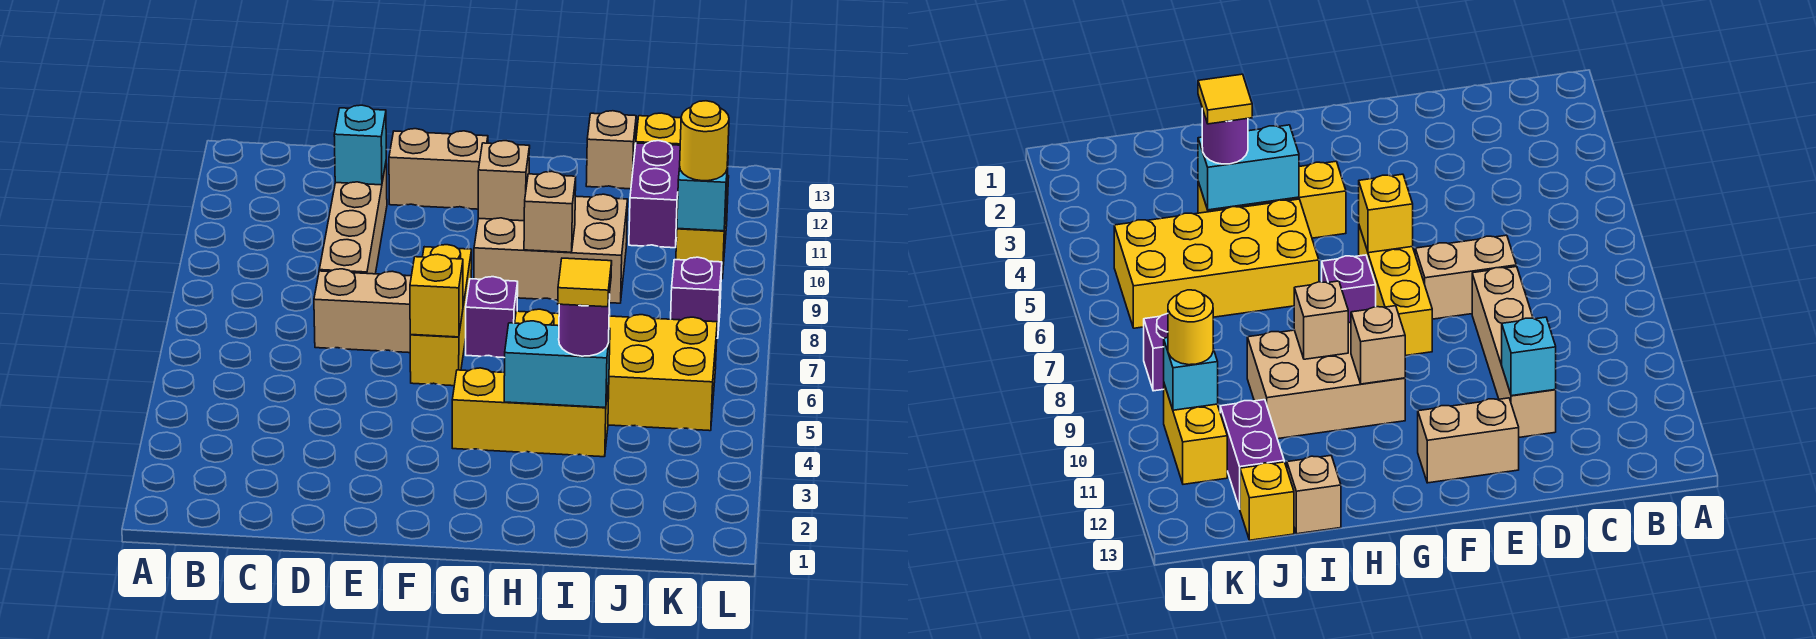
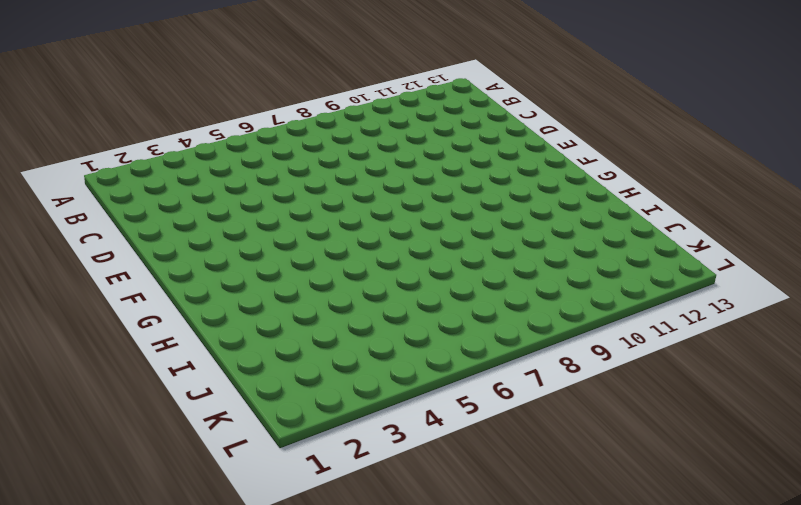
none -> tan 1x2 brick [314,269,411,353]
none -> tan 1x4 brick [319,164,387,274]
none -> tan 1x2 brick [389,129,488,209]

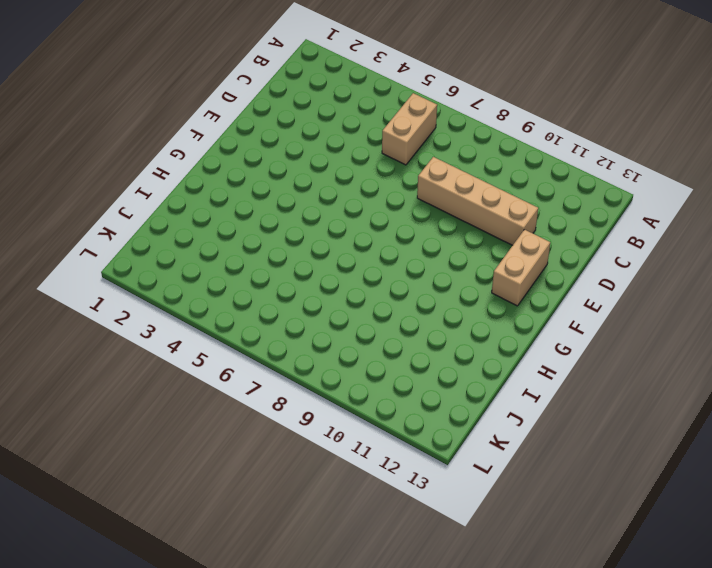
tan 1x2 brick [382,93,437,165] -> tan 1x2 brick moved to [314,269,411,353]
none -> yellow 1x3 brick [410,245,472,386]
none -> yellow 1x3 brick [452,368,609,457]
none -> purple 1x1 brick [466,277,518,358]

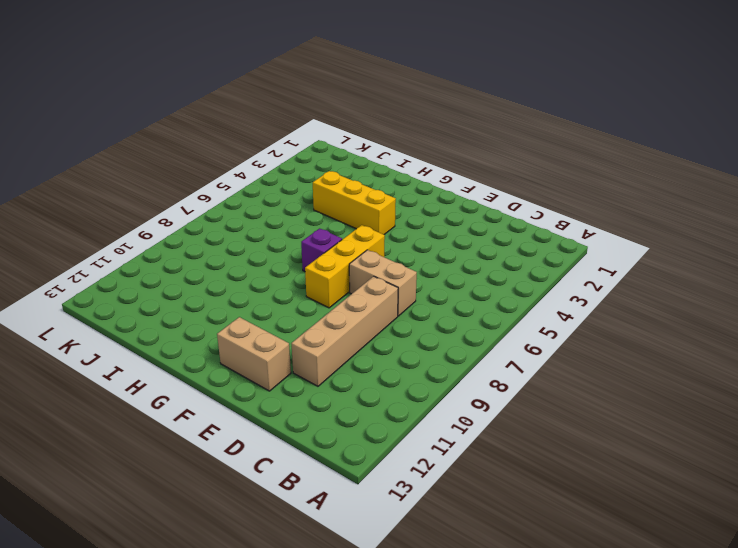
none -> tan 2x3 brick [474,194,628,303]
none -> yellow 2x4 brick [515,309,717,431]
none -> tan 1x1 brick [586,111,636,189]

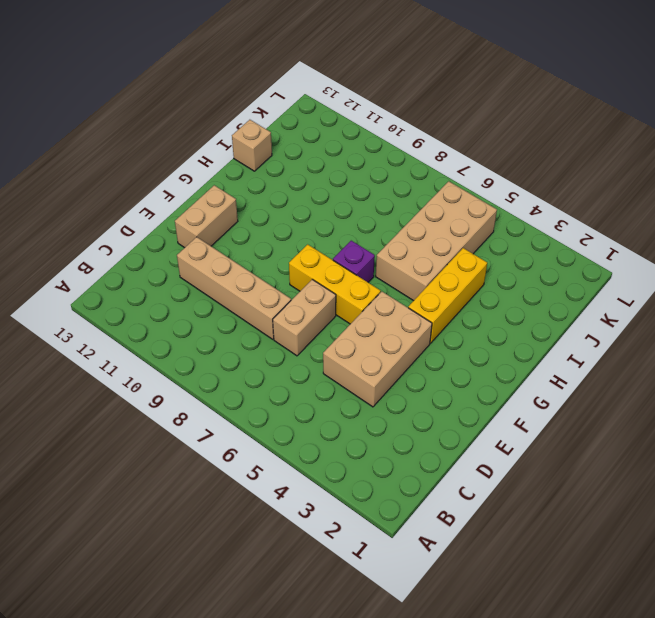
tan 2x3 brick [323,292,432,407] -> tan 2x3 brick moved to [474,194,628,303]
tan 2x4 brick [376,181,497,301] -> yellow 2x4 brick [515,309,717,431]
none -> purple 1x2 brick [629,141,680,248]
none -> yellow 1x1 brick [636,113,681,145]
none -> purple 1x1 brick [671,257,722,338]

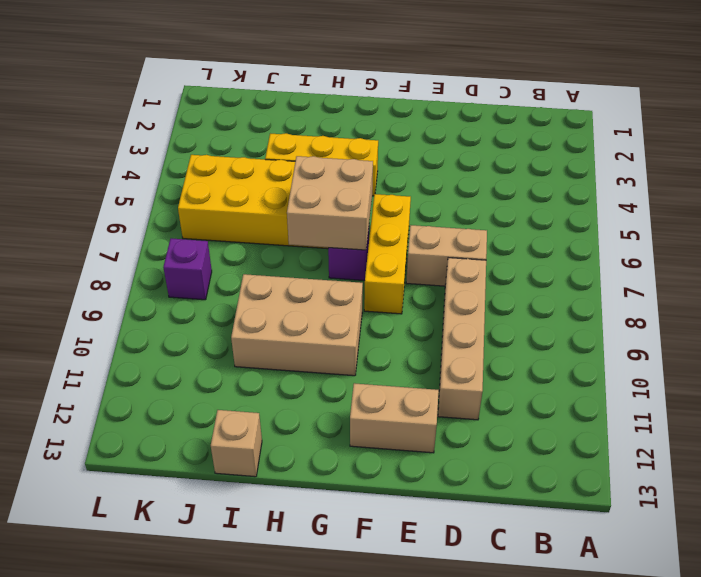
tan 2x2 brick [287,156,373,250] -> none
none -> purple 1x2 brick [629,141,680,248]
none -> yellow 1x1 brick [636,113,681,145]
none -> yellow 1x2 brick [676,176,729,279]

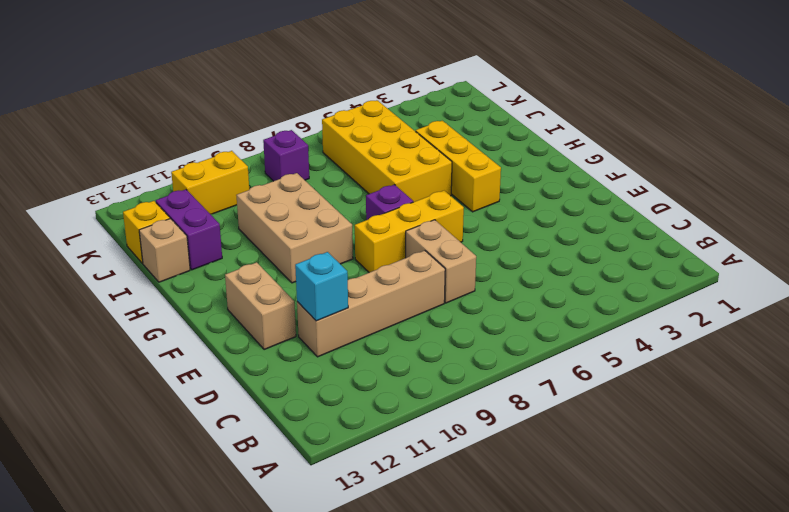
purple 1x2 brick [156,189,222,270] -> purple 1x2 brick turned to [629,141,680,248]
none -> yellow 1x1 brick [410,254,463,337]
none -> tan 1x1 brick [478,141,530,221]
none -> cyan 1x2 brick [504,321,610,408]

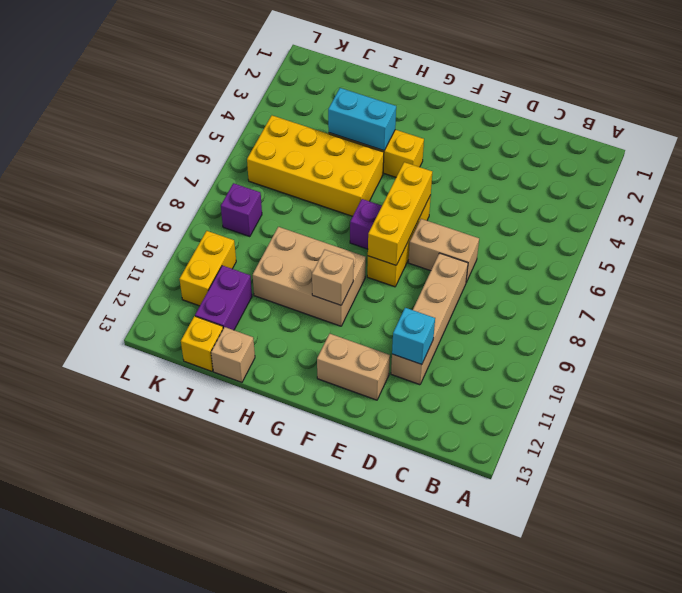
yellow 1x3 brick [368,162,432,265] -> yellow 1x1 brick [410,254,463,337]
none -> tan 1x1 brick [524,171,576,252]
none -> cyan 1x1 brick [677,162,728,231]
none -> purple 1x1 round brick [559,294,610,356]

